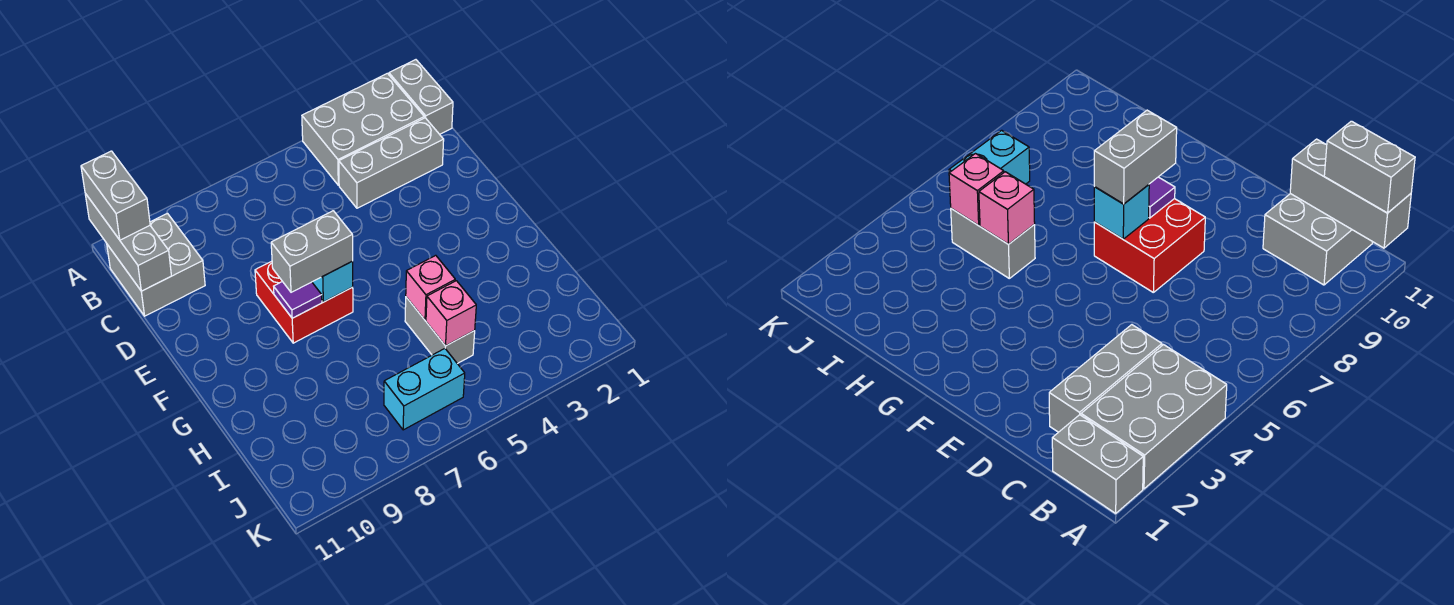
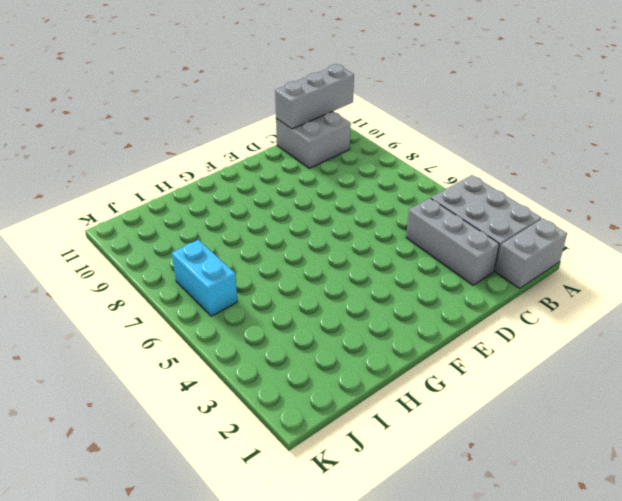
none -> red 2x2 brick [255,261,353,343]
none -> grey 1x2 brick [405,297,475,364]
none -> cyan 1x1 brick [312,261,353,302]

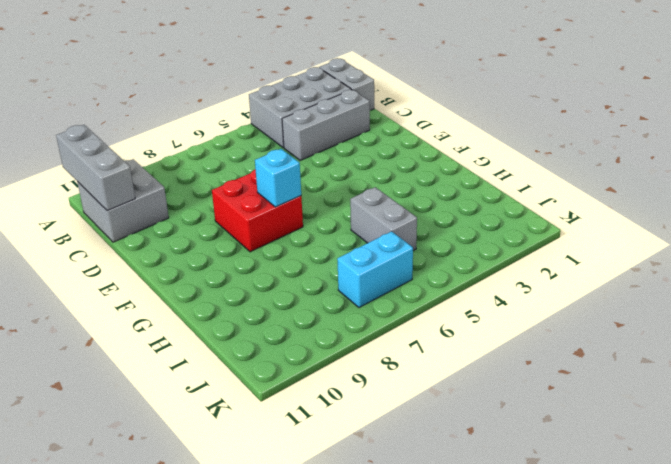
none -> purple 1x1 tile [274,282,322,318]
none -> pink 1x1 brick [406,255,455,320]
none -> pink 1x1 brick [426,281,476,346]

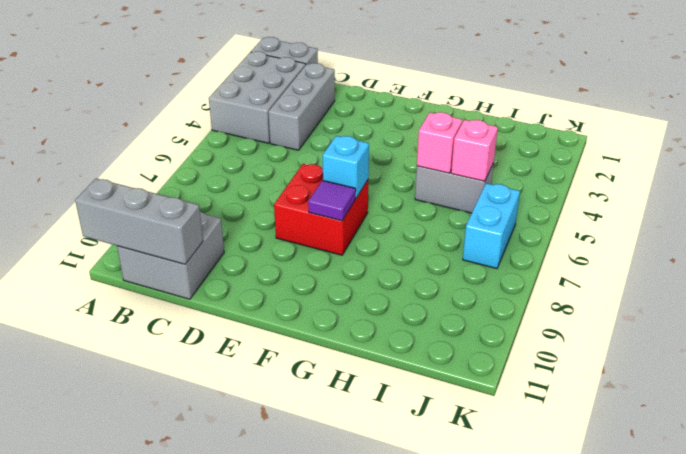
none -> grey 1x2 brick [81,151,150,240]
none -> grey 1x2 brick [271,211,353,292]

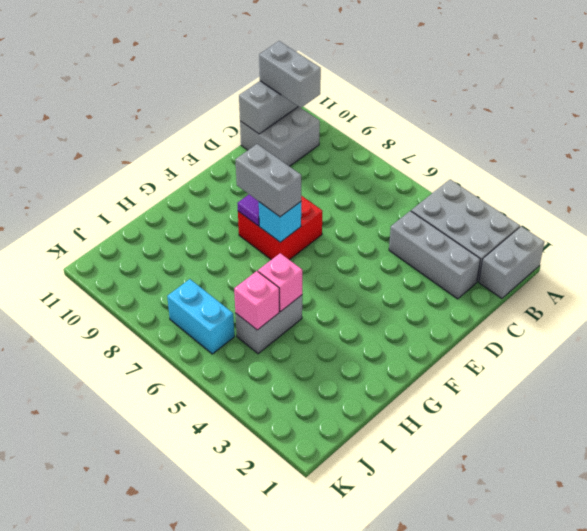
grey 1x2 brick [259,41,321,108] -> grey 1x2 brick turned to [81,151,150,240]

